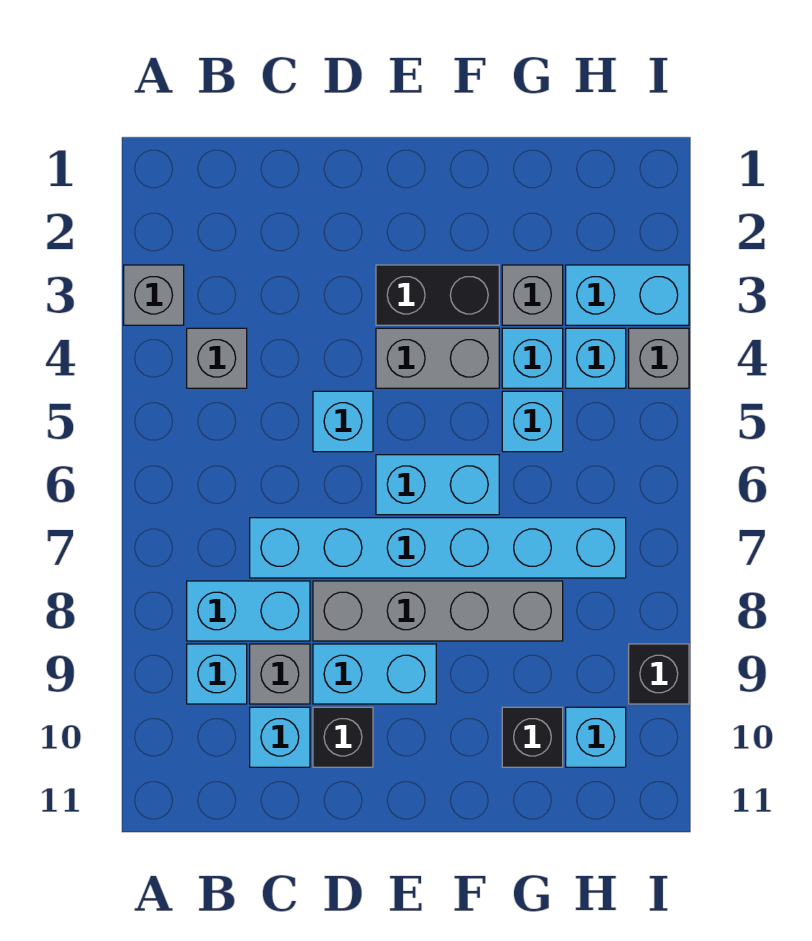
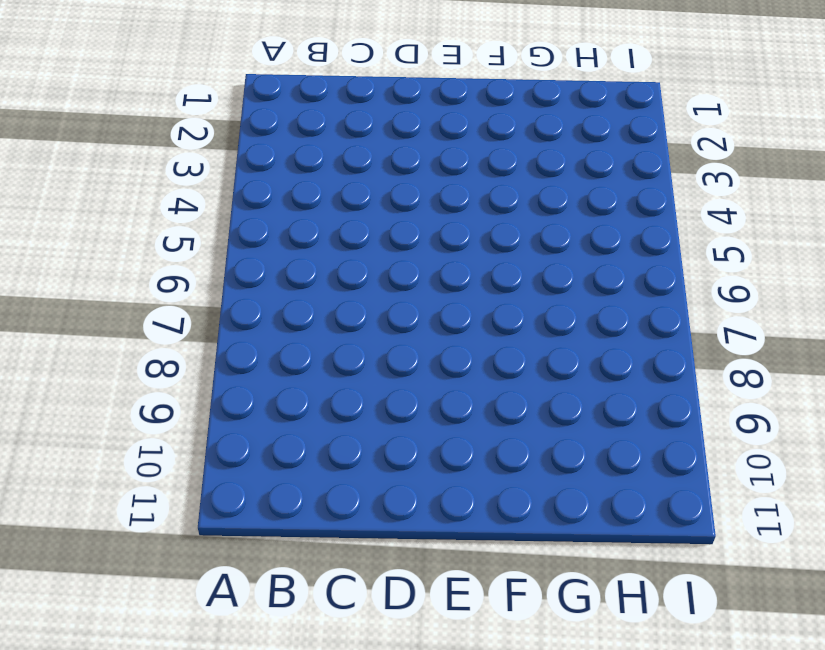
none -> grey 1x1 brick [124,265,184,325]
none -> grey 1x1 brick [187,328,247,388]
none -> cyan 1x2 brick [187,581,310,641]

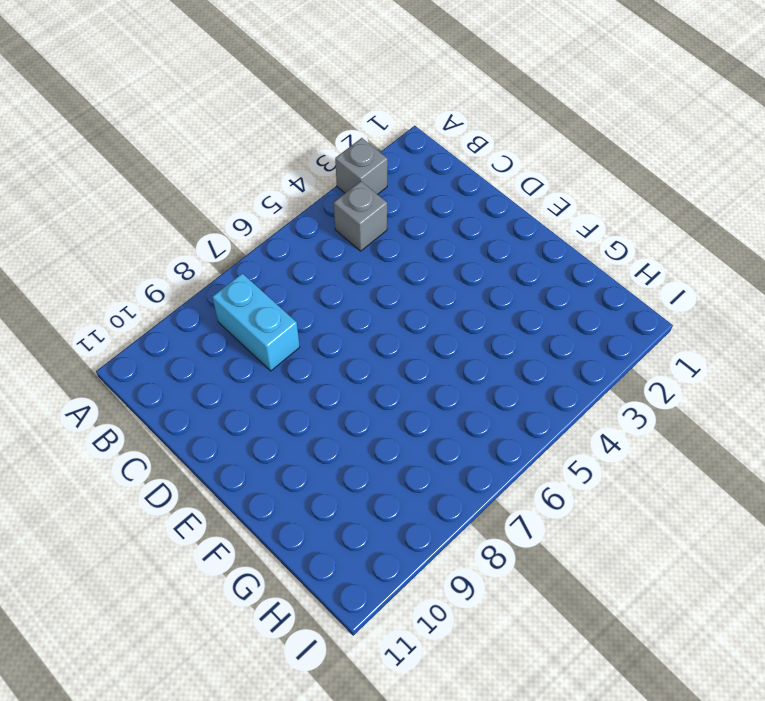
none -> cyan 1x1 brick [187,644,247,704]
none -> cyan 1x6 brick [250,518,626,578]
none -> grey 1x1 brick [250,644,310,704]

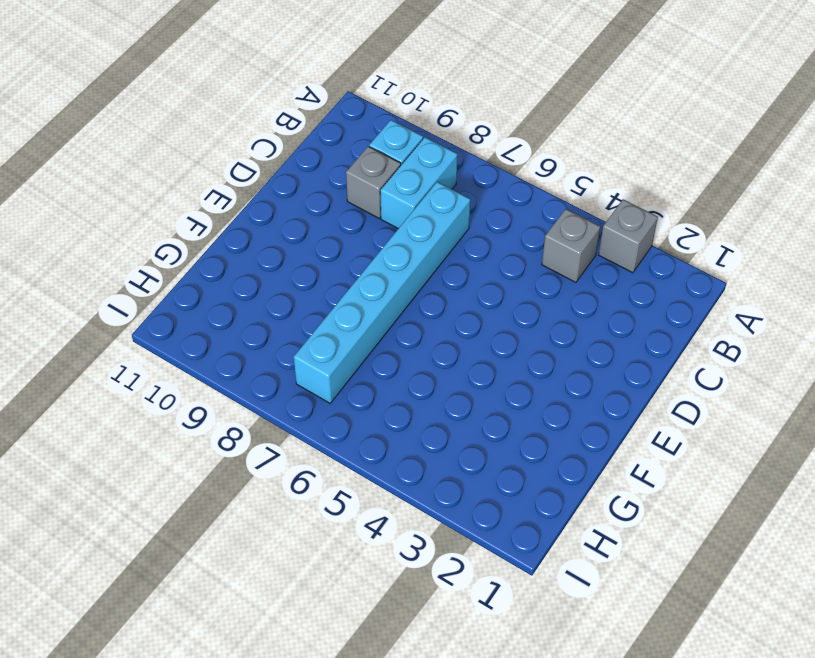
none -> cyan 1x1 brick [250,707,310,767]
none -> cyan 1x1 brick [313,391,373,452]
none -> grey 1x4 brick [313,581,563,641]

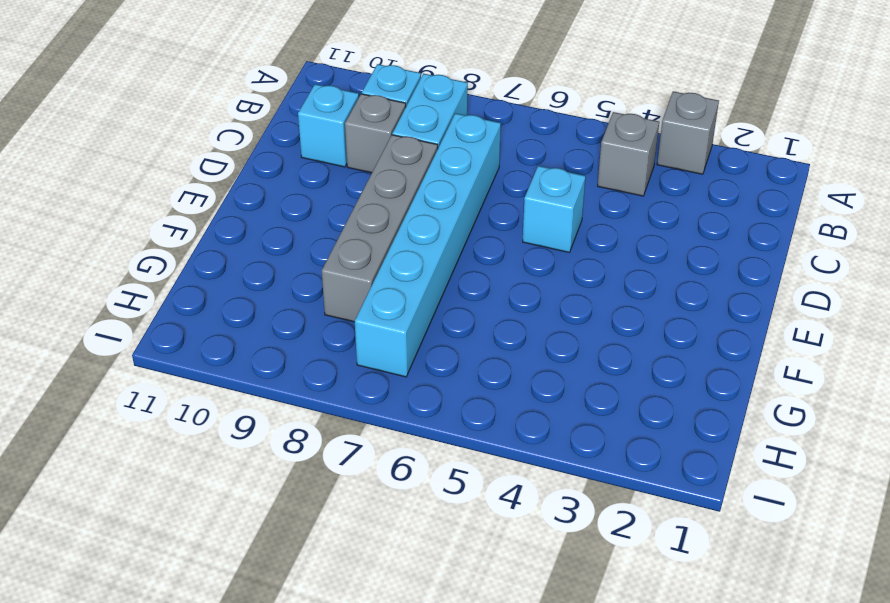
none -> cyan 1x2 brick [313,644,436,704]
none -> black 1x1 brick [313,707,373,767]
none -> black 1x2 brick [376,265,499,325]

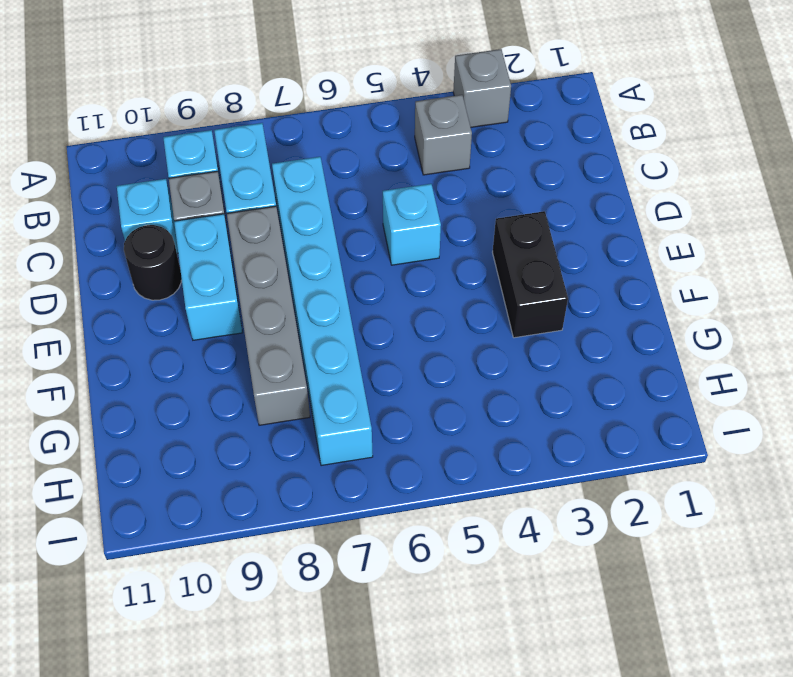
black 1x1 round brick [124,225,182,300] -> black 1x1 brick [313,707,373,767]
none -> grey 1x2 brick [376,328,499,388]
none -> cyan 1x2 brick [376,455,499,515]
none -> grey 1x1 brick [502,265,563,325]

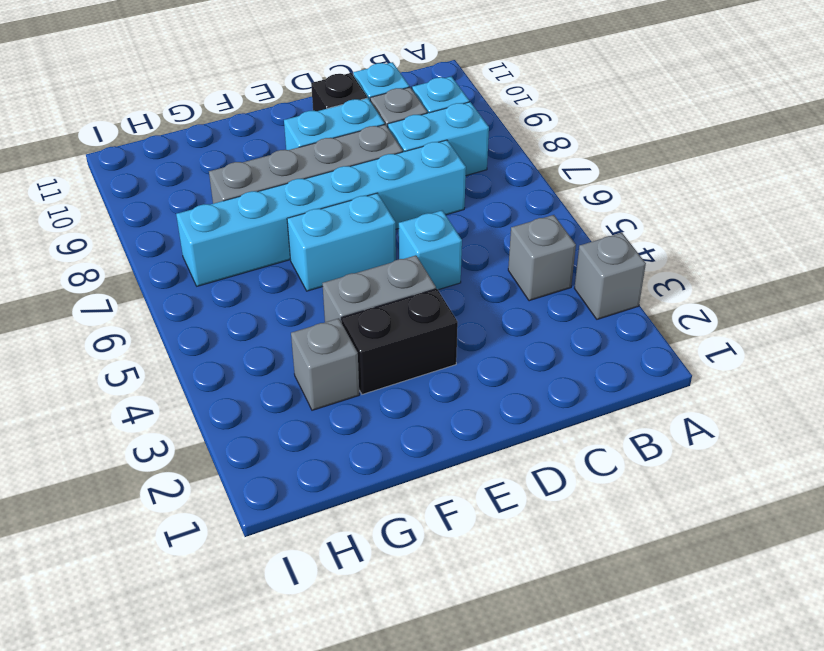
none -> cyan 1x1 brick [502,328,563,388]
none -> cyan 1x1 brick [502,391,563,452]
none -> black 1x1 brick [502,707,563,767]

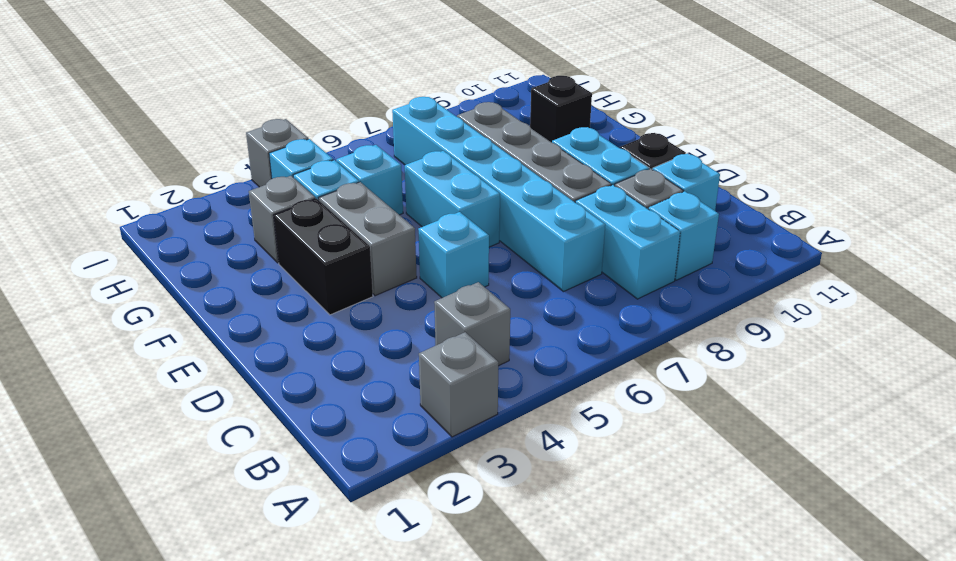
none -> cyan 1x2 brick [566,265,689,325]
none -> cyan 1x1 brick [566,707,626,767]
none -> black 1x1 brick [629,644,689,704]

